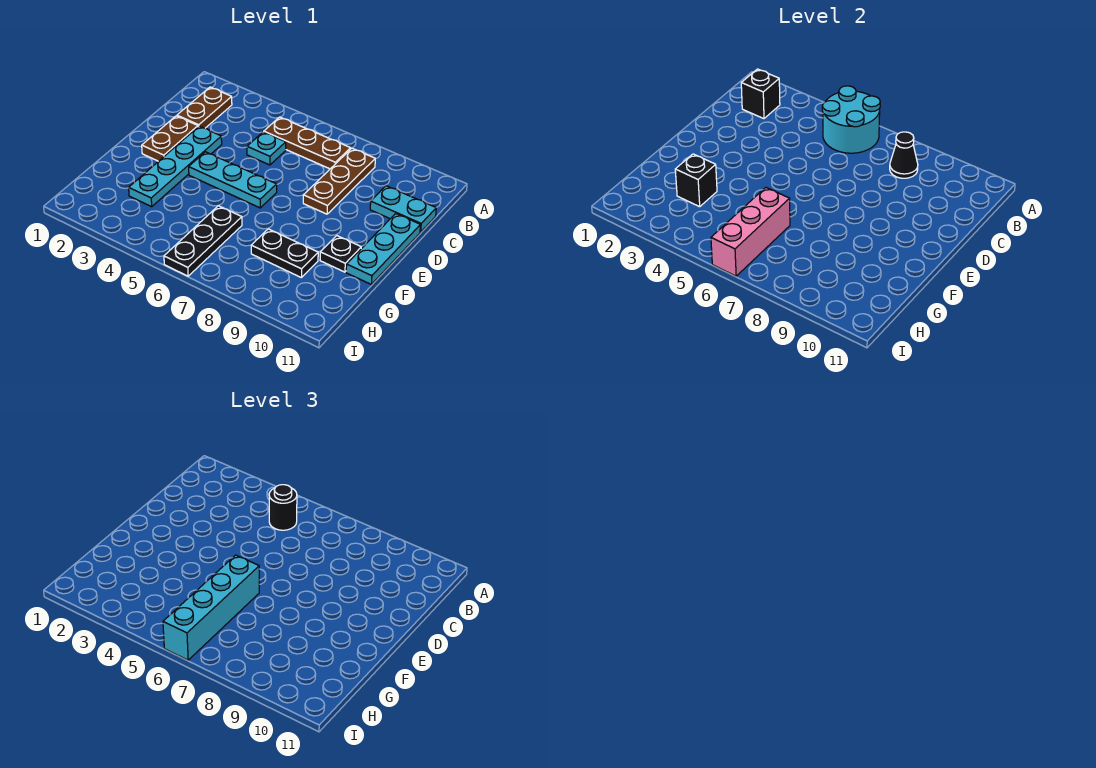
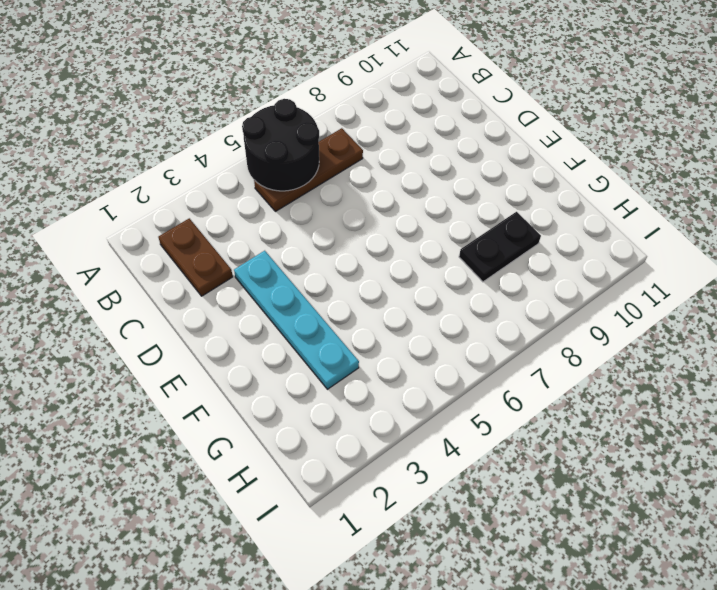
black 2x2 round brick [242,99,319,191] -> cyan 2x2 round brick [822,86,880,153]
none -> brown 1x3 plate [303,148,375,214]
none -> cyan 1x1 plate [247,132,286,165]
none -> cyan 1x2 plate [370,186,436,232]

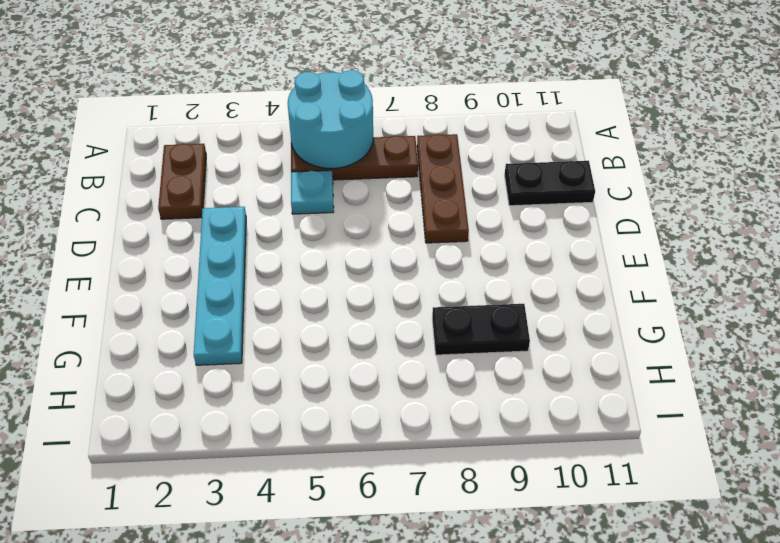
black 1x2 plate [505,161,595,206] -> cyan 1x2 plate [370,186,436,232]
none -> brown 1x2 plate [142,116,198,161]
none -> cyan 1x3 plate [346,214,420,284]
none -> cyan 1x3 plate [189,152,277,208]

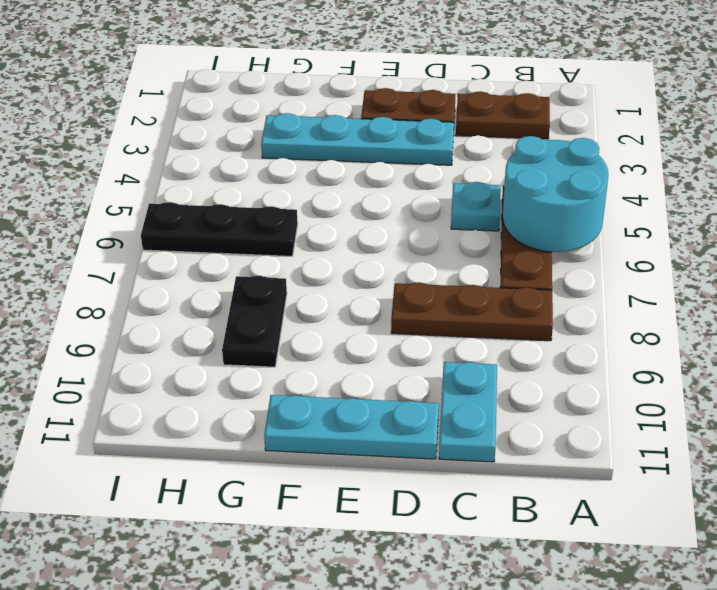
none -> cyan 1x3 plate [189,152,277,208]
none -> black 1x1 plate [320,236,361,272]
none -> black 1x1 brick [741,69,780,119]

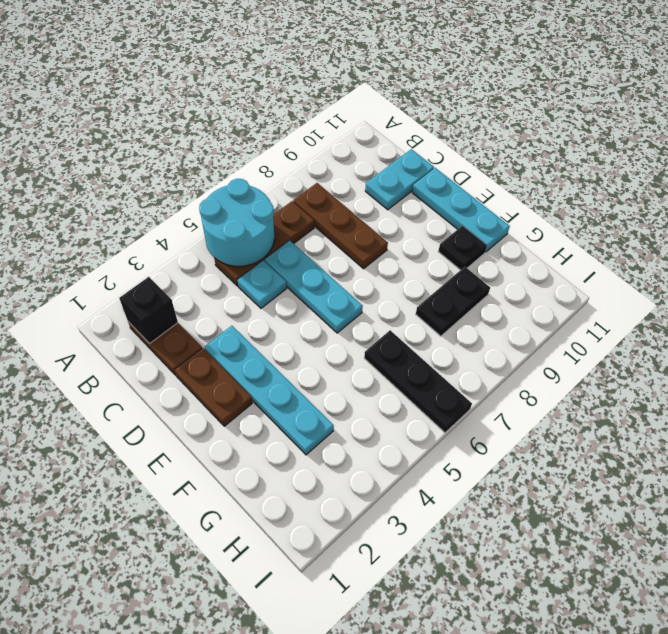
cyan 1x3 plate [265,241,363,333] -> cyan 1x3 plate turned to [189,152,277,208]
none -> black 1x1 cone [890,132,918,178]
none -> black 1x1 brick [675,154,717,207]
none -> pink 1x3 brick [711,188,790,276]

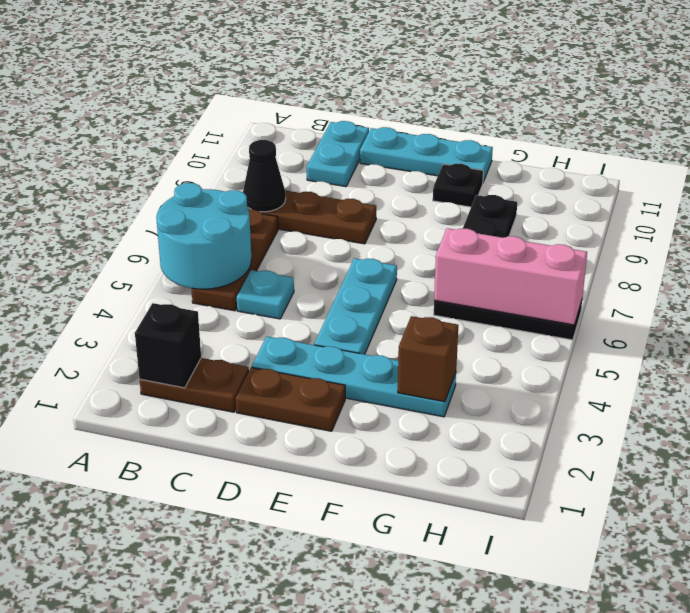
brown 1x1 brick [398,316,458,402] -> black 1x1 brick [675,154,717,207]
none -> black 1x1 round brick [269,485,297,530]
none -> cyan 1x4 brick [163,555,259,660]

